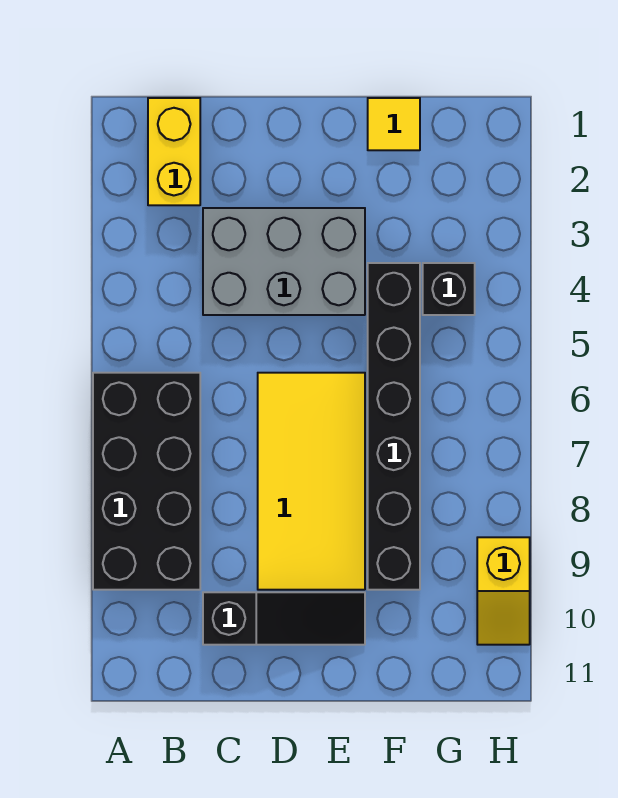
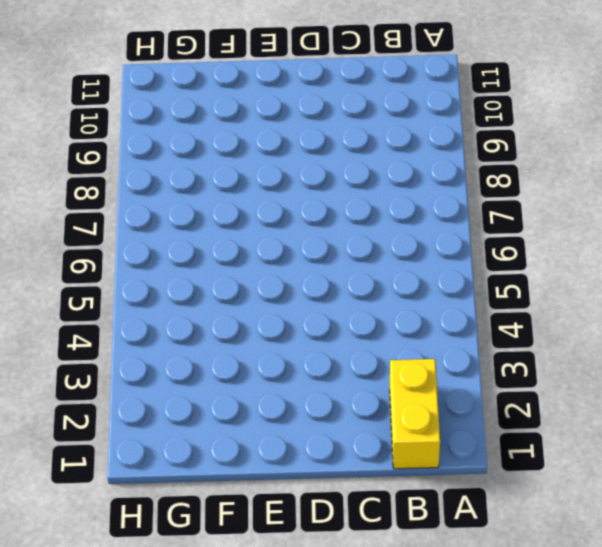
none -> black 2x4 brick [93,373,200,590]
none -> grey 2x3 brick [203,208,365,315]

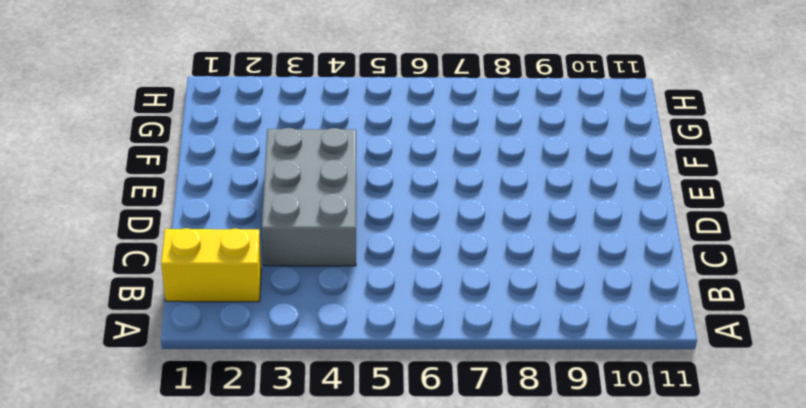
none -> black 2x4 brick [93,373,200,590]
none -> black 1x3 slope [203,592,365,645]

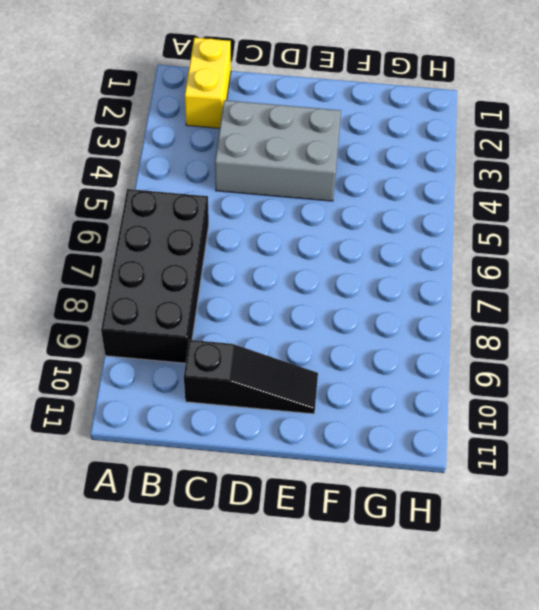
none -> yellow 2x4 tile [258,373,365,590]
none -> yellow 1x1 tile [368,98,420,150]

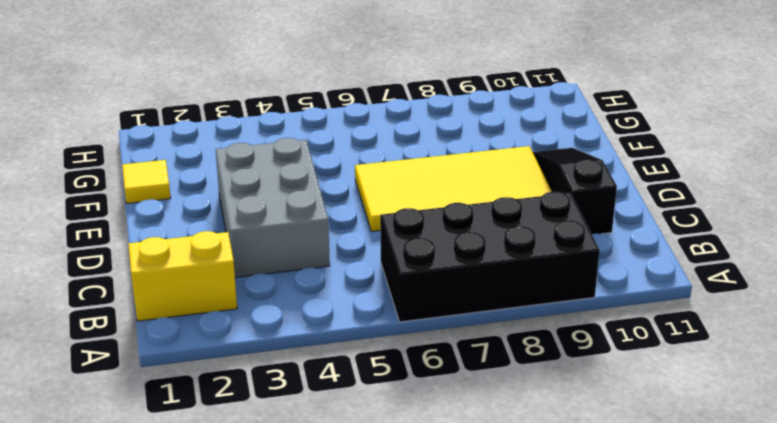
none -> black 1x6 brick [368,263,420,590]
none -> black 1x1 brick [423,263,475,315]

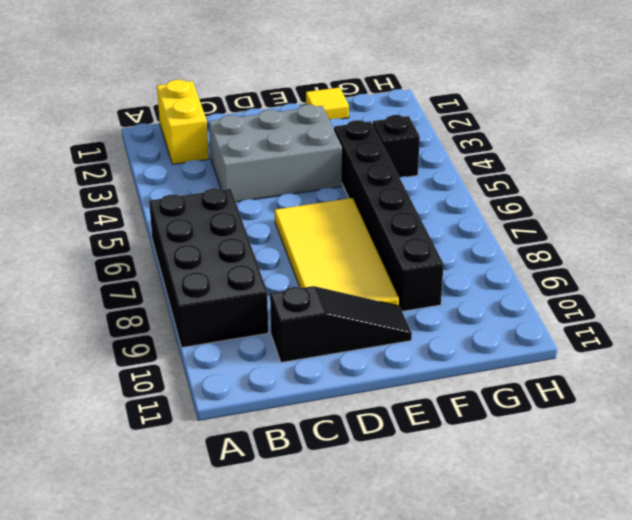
none -> yellow 1x2 slope [477,537,530,645]

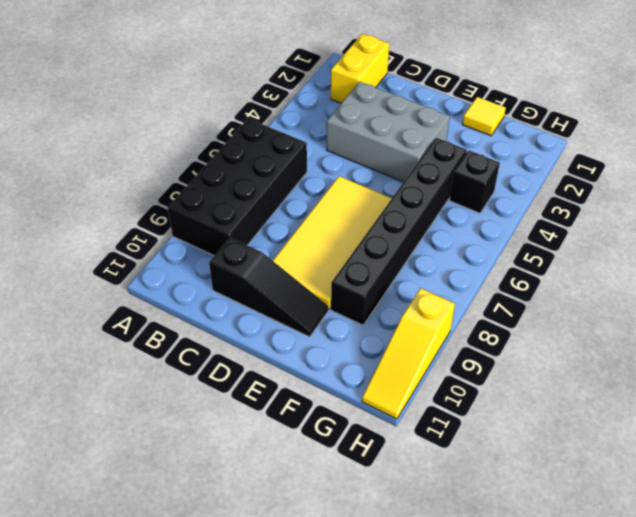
yellow 1x3 slope [362,288,455,419] -> yellow 1x2 slope [477,537,530,645]

